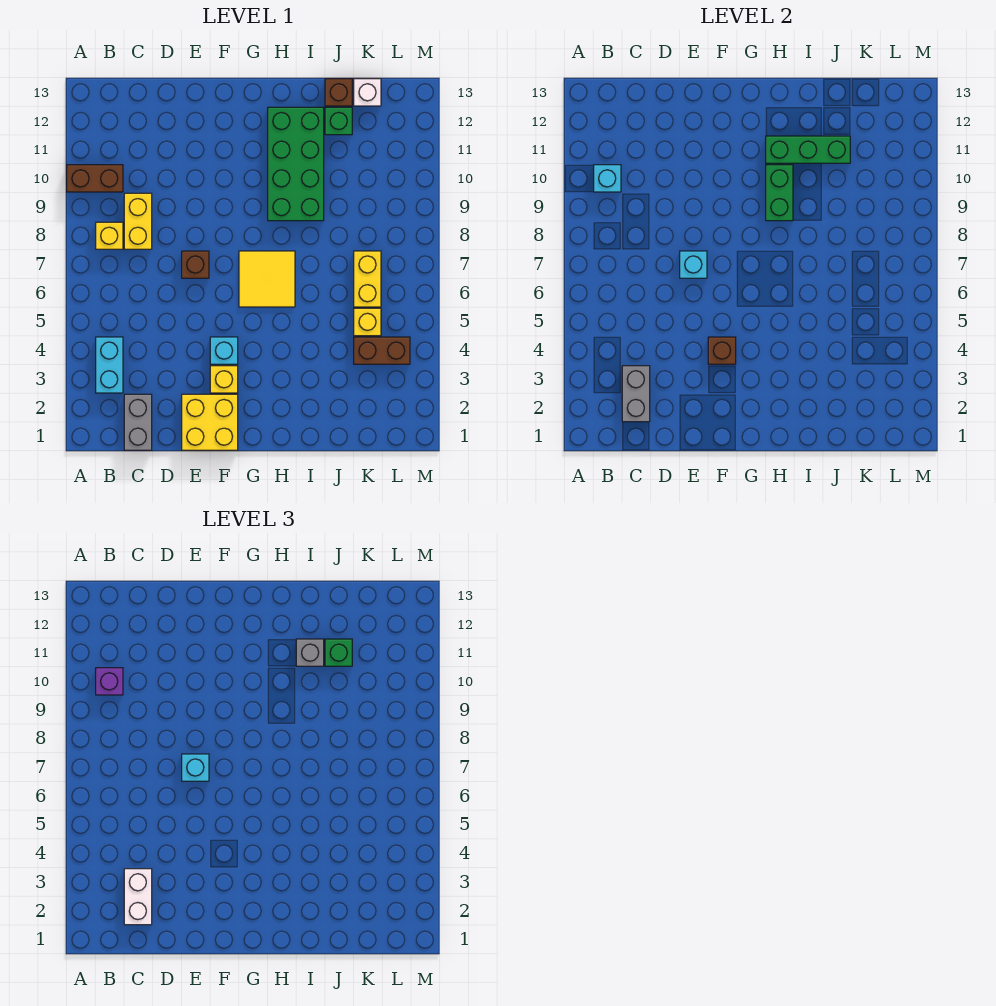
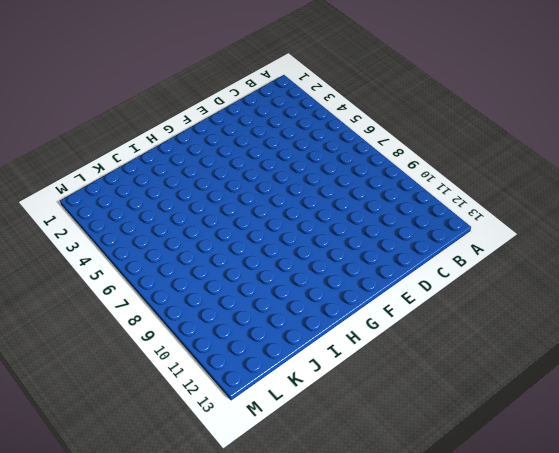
none -> brown 1x2 brick [67,165,123,192]
none -> cyan 1x2 brick [96,337,123,393]
none -> yellow 1x1 brick [96,222,123,249]

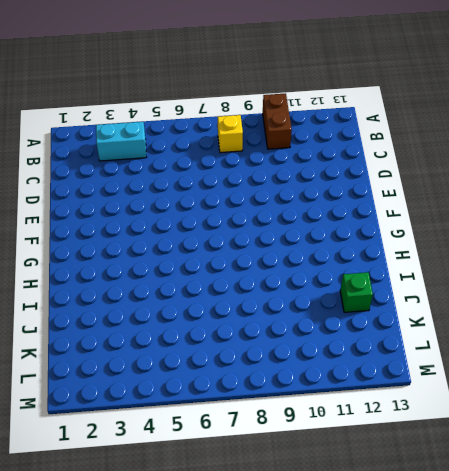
none -> grey 1x2 brick [124,394,152,450]
none -> yellow 1x2 brick [124,193,152,249]
none -> yellow 2x2 brick [182,394,238,450]

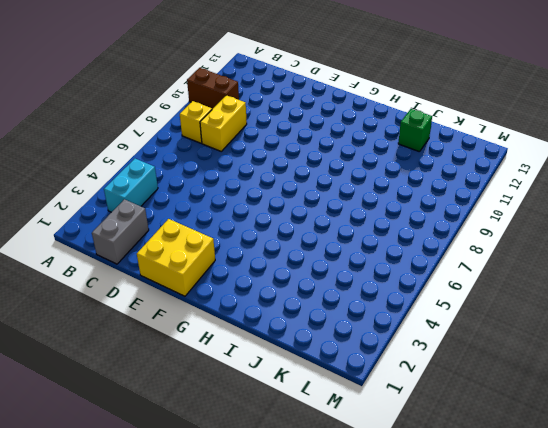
none -> brown 1x1 brick [182,251,209,278]
none -> yellow 1x1 brick [210,366,238,393]
none -> cyan 1x1 brick [210,337,238,364]

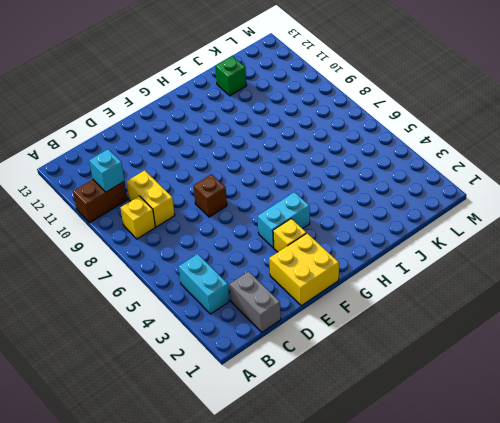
cyan 1x2 brick [258,192,310,248] -> cyan 1x1 brick [210,337,238,364]
none -> yellow 2x2 tile [239,251,295,307]
none -> green 2x4 brick [268,107,324,221]
none -> brown 1x1 brick [325,79,352,106]

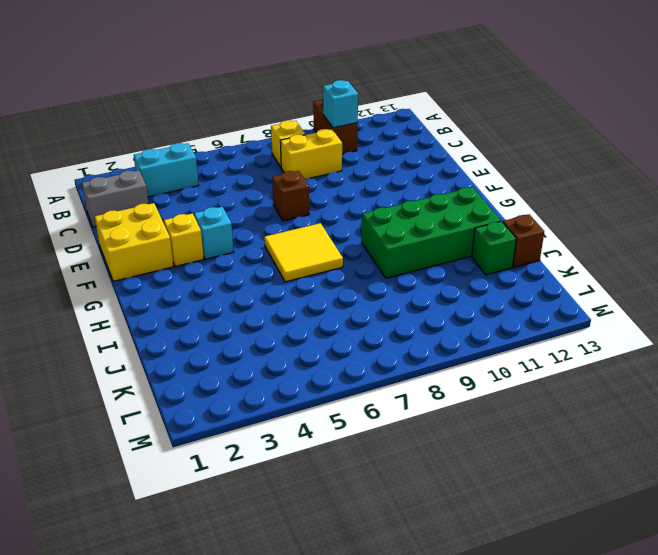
none -> brown 1x2 brick [354,337,410,364]
none -> yellow 1x1 brick [354,308,381,336]
none -> yellow 1x2 brick [354,251,381,307]

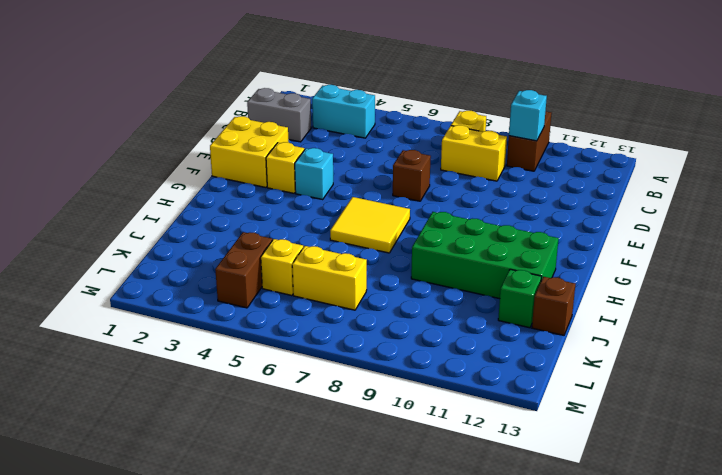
none -> white 1x1 brick [354,79,381,106]
none -> grey 1x2 brick [622,366,650,422]
none -> cyan 1x1 brick [680,251,707,278]

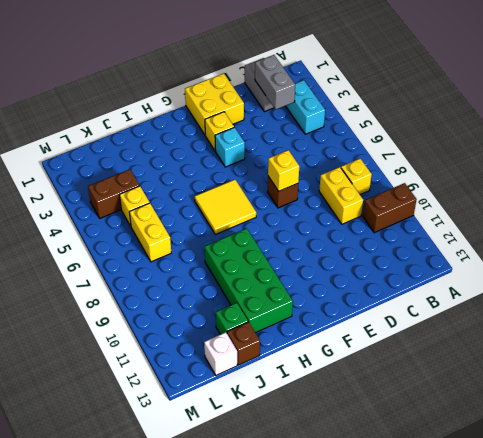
yellow 1x1 brick [268,150,299,191] -> cyan 1x1 brick [680,251,707,278]
none -> cyan 1x1 brick [594,165,621,192]
none -> brown 1x1 brick [708,337,736,364]
none -> green 1x2 brick [766,165,793,221]

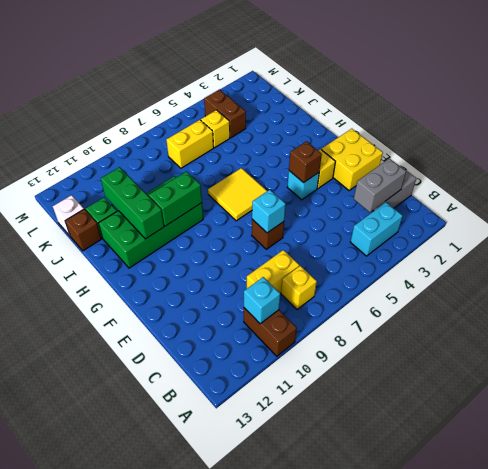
none -> purple 1x1 brick [96,668,123,695]
none -> white 1x2 brick [124,869,152,925]
none -> cyan 1x1 brick [182,754,209,781]

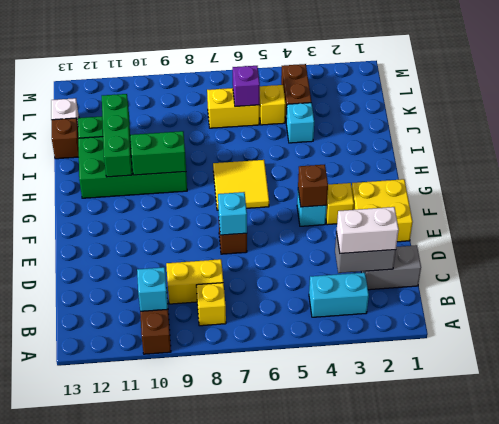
cyan 1x1 brick [286,103,314,143] -> cyan 1x1 brick moved to [182,754,209,781]
purple 1x1 brick [233,66,260,107] -> purple 1x1 brick moved to [96,668,123,695]
none -> grey 1x1 brick [296,639,324,666]
none -> green 1x1 brick [325,639,352,666]

